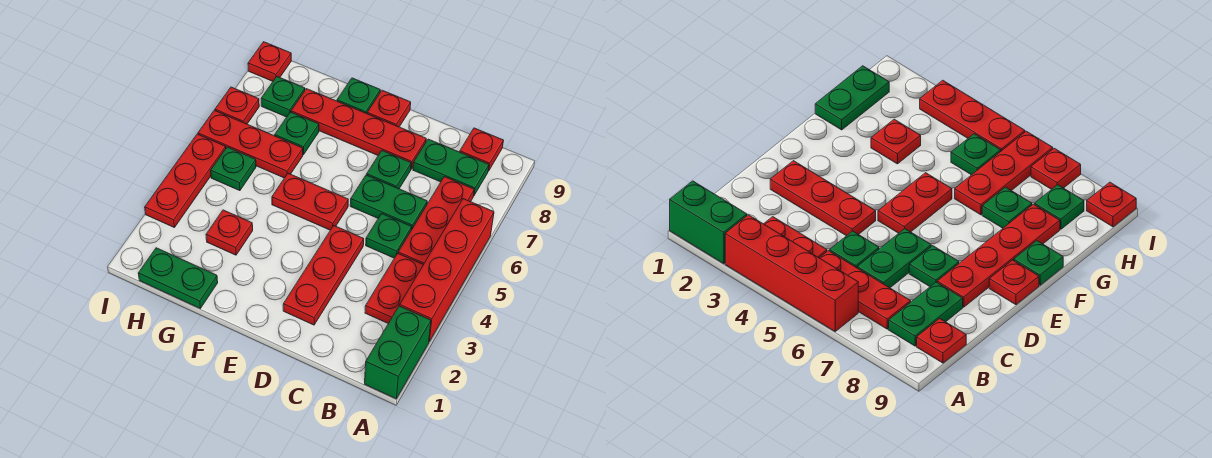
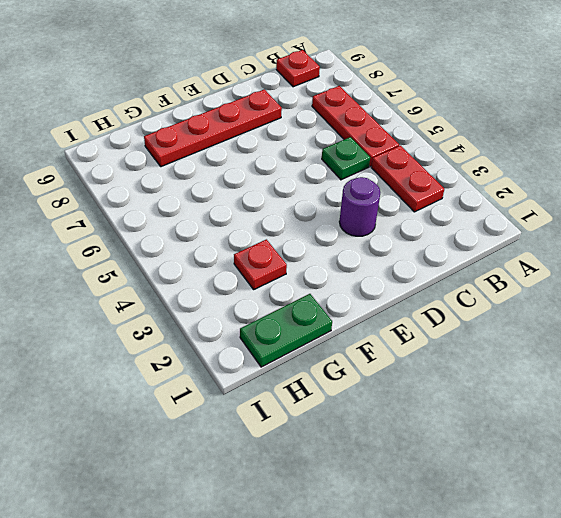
purple 1x1 round brick [339,177,380,236] -> red 1x3 plate [283,226,364,325]
none -> green 1x2 brick [365,306,431,399]
none -> red 1x4 brick [400,199,494,342]
none -> green 1x2 plate [413,139,489,195]

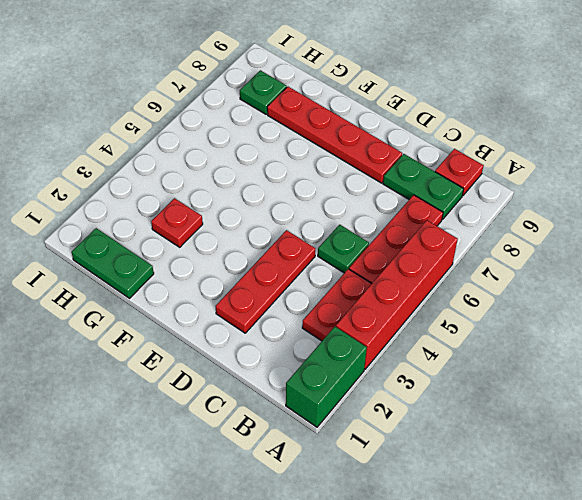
none -> green 1x2 plate [350,175,427,228]
none -> green 1x1 plate [367,151,411,189]
none -> red 1x2 plate [272,173,348,230]

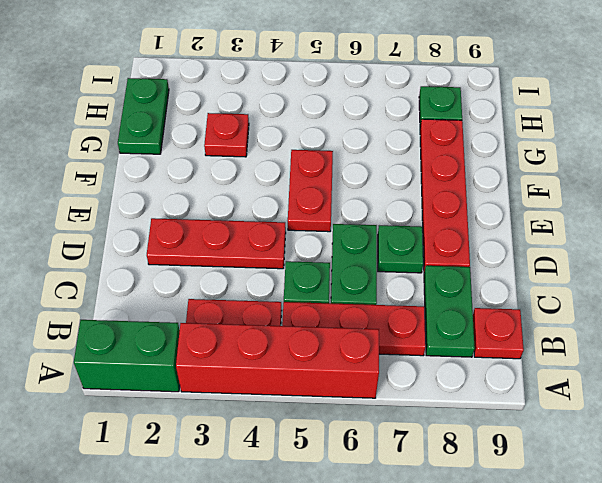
none -> red 1x1 plate [367,90,411,127]
none -> green 1x1 plate [337,78,380,114]
none -> red 1x3 plate [198,110,303,178]

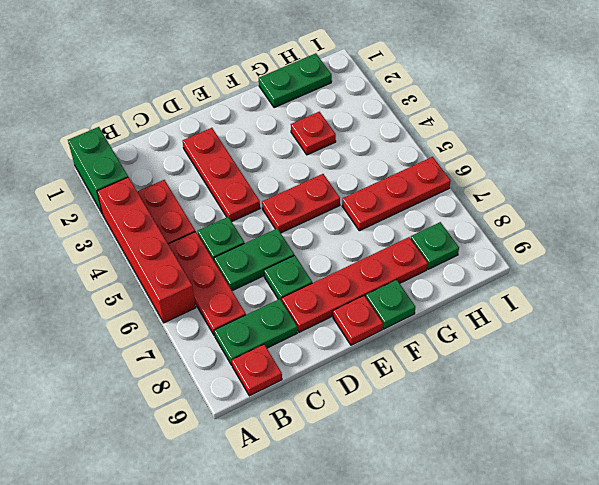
none -> green 1x1 plate [275,112,319,155]
none -> green 1x1 plate [211,147,256,191]
none -> red 1x3 plate [145,134,226,227]

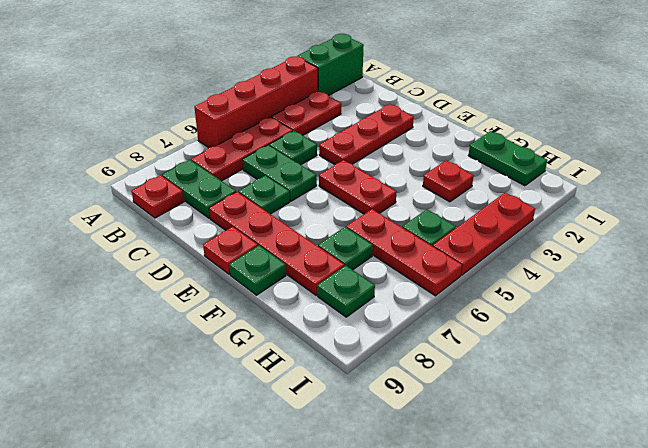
none -> red 1x1 plate [215,87,259,124]
none -> red 1x1 plate [248,42,291,81]

